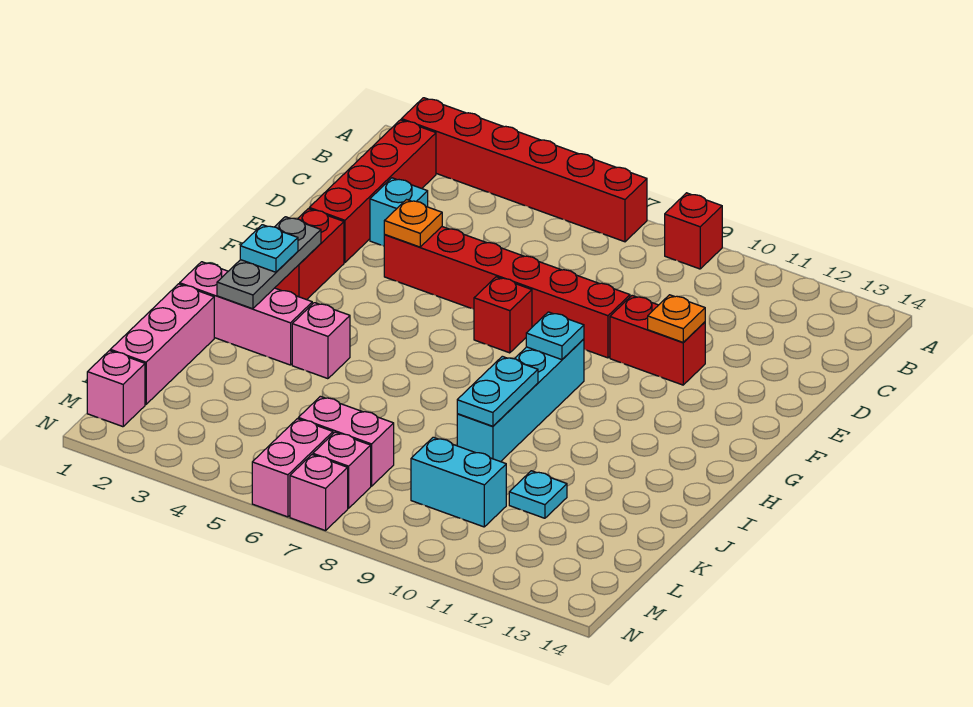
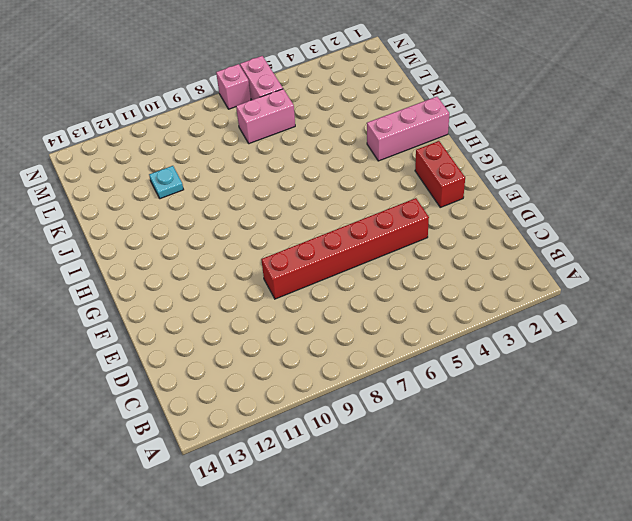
none -> red 1x6 brick [401,98,647,242]
none -> red 1x1 brick [665,193,722,269]
none -> red 1x4 brick [309,120,436,262]

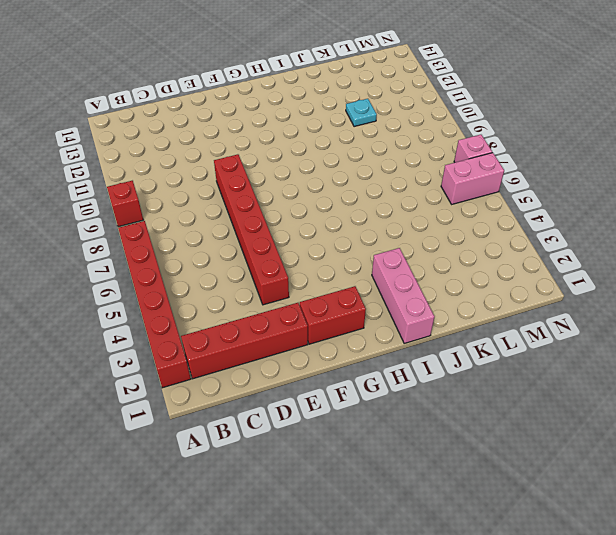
none -> cyan 1x1 brick [370,178,428,246]
none -> red 1x2 brick [610,296,705,385]
none -> red 1x1 brick [474,277,532,353]

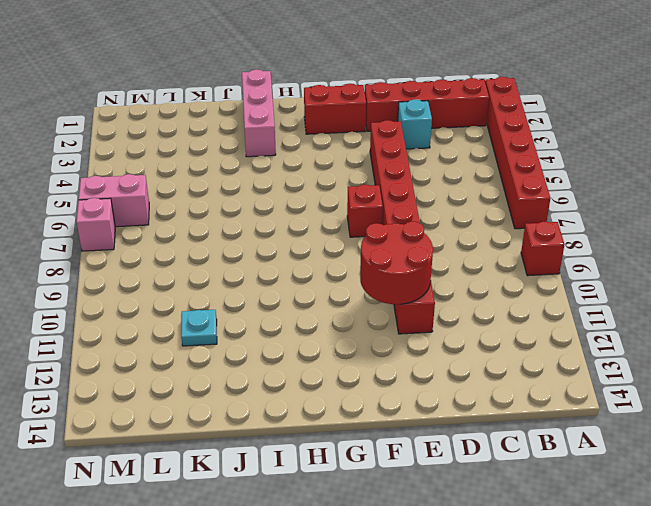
red 2x2 round brick [360,221,433,305] -> orange 1x1 plate [648,295,705,342]
none -> cyan 1x4 brick [457,339,584,462]
none -> pink 1x1 brick [292,303,350,379]
none -> pink 1x3 brick [110,284,214,404]

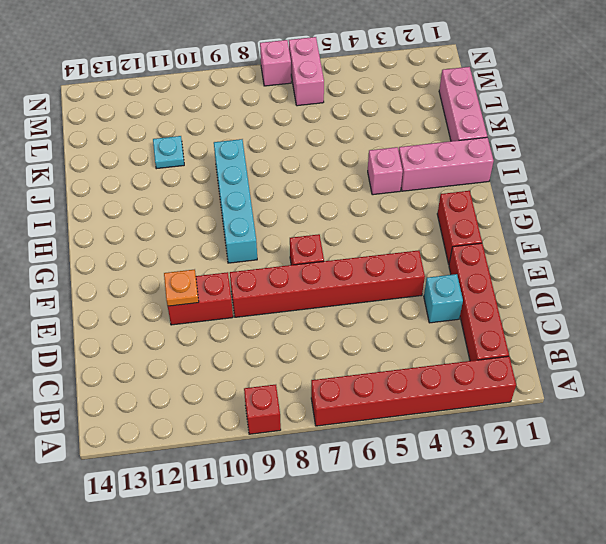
none -> pink 1x2 brick [298,396,394,486]
none -> cyan 1x2 brick [411,437,506,527]
none -> pink 1x1 brick [87,351,145,427]

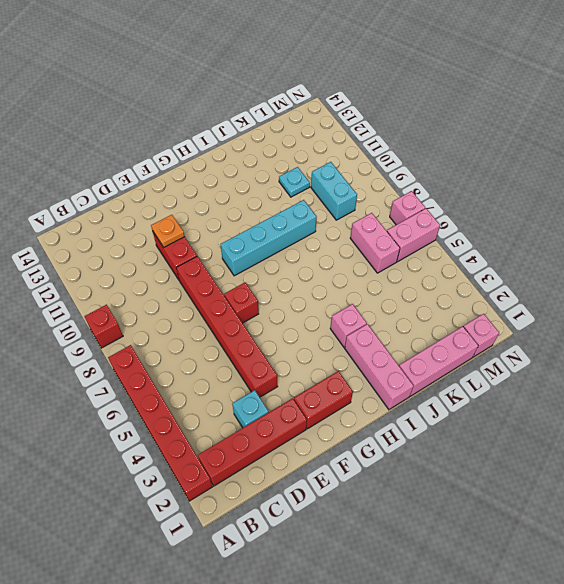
none -> pink 1x1 brick [313,432,371,508]
none -> orange 1x1 plate [384,200,442,247]
none -> grey 1x3 plate [217,217,321,309]

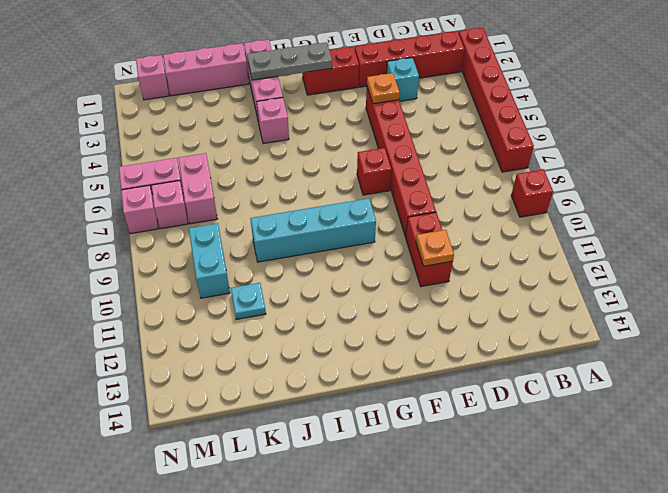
none -> cyan 1x1 plate [526,312,584,360]
none -> cyan 1x2 plate [457,356,538,426]
none -> cyan 1x1 plate [240,225,298,272]

